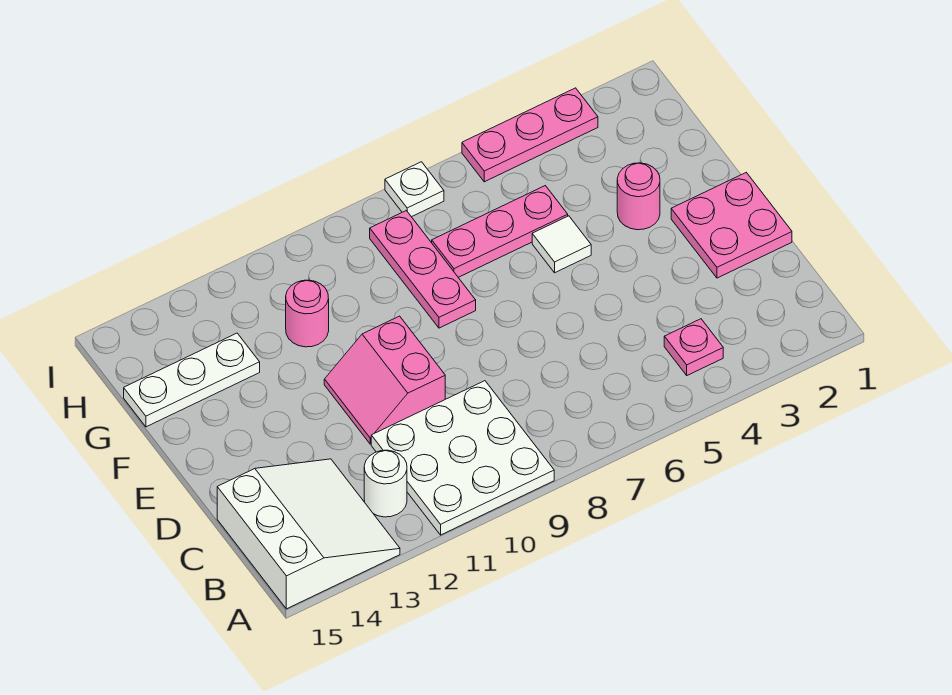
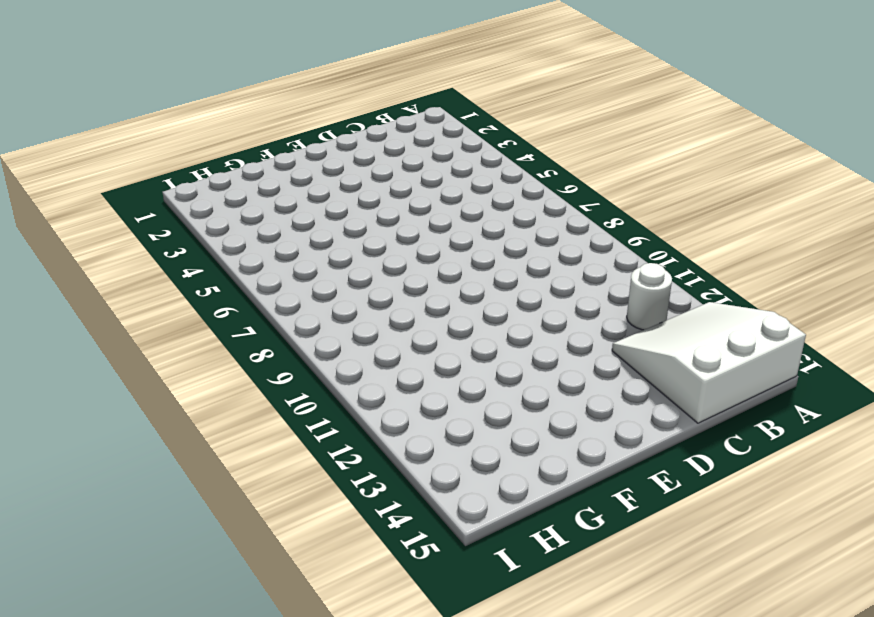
none -> white 3x3 plate [371,381,554,535]
none -> pink 1x1 plate [664,319,723,375]
none -> pink 2x2 plate [671,173,792,278]

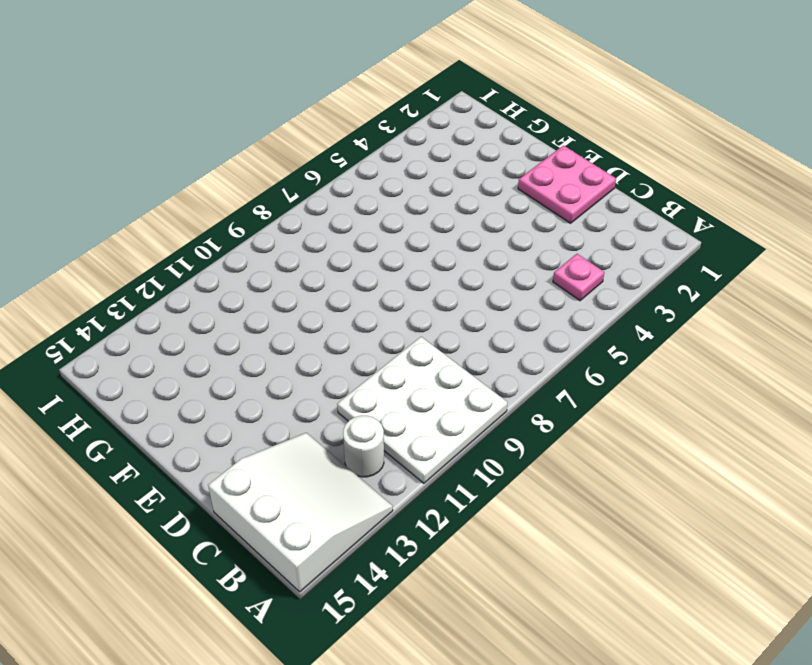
none -> pink 2x2 slope [324,316,445,444]
none -> pink 1x1 round brick [617,163,660,230]
none -> white 1x1 tile [532,216,591,273]

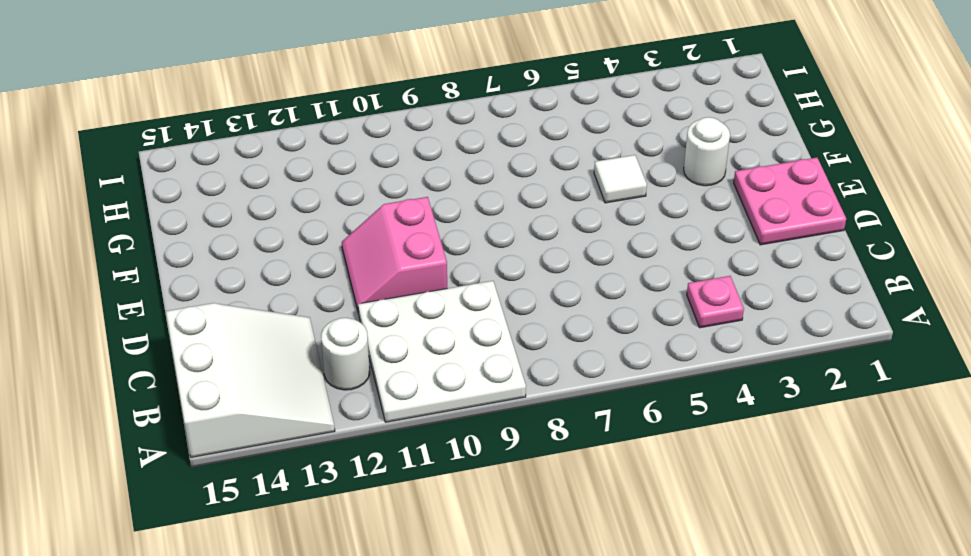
white 1x1 round brick [684,117,730,186] -> pink 1x1 round brick [617,163,660,230]
none -> pink 1x3 plate [370,211,476,328]
none -> pink 1x3 plate [432,186,568,277]
none -> pink 1x1 round brick [286,280,329,347]

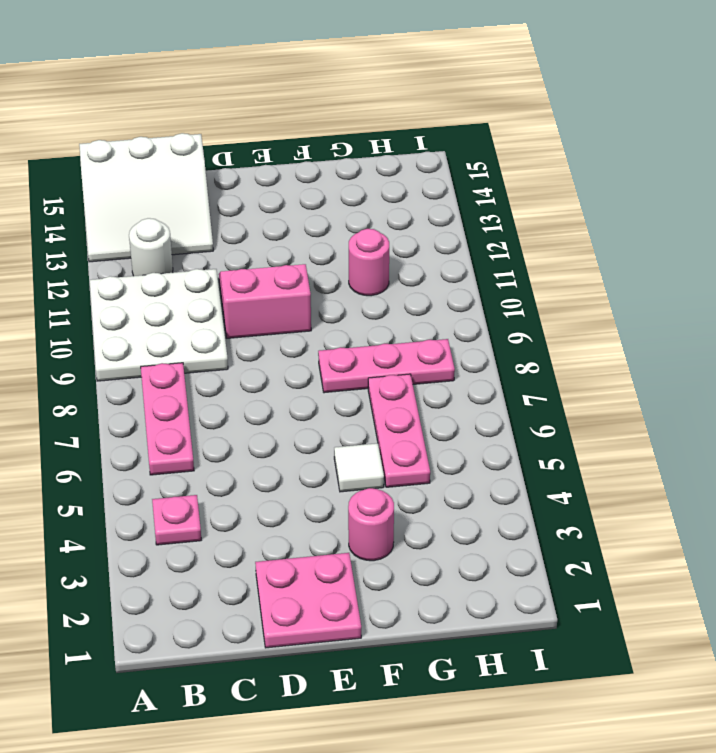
pink 1x3 plate [141,363,194,475] -> pink 1x3 plate moved to [462,88,598,182]
none -> white 1x3 plate [124,333,260,427]
none -> white 1x1 plate [385,162,444,217]

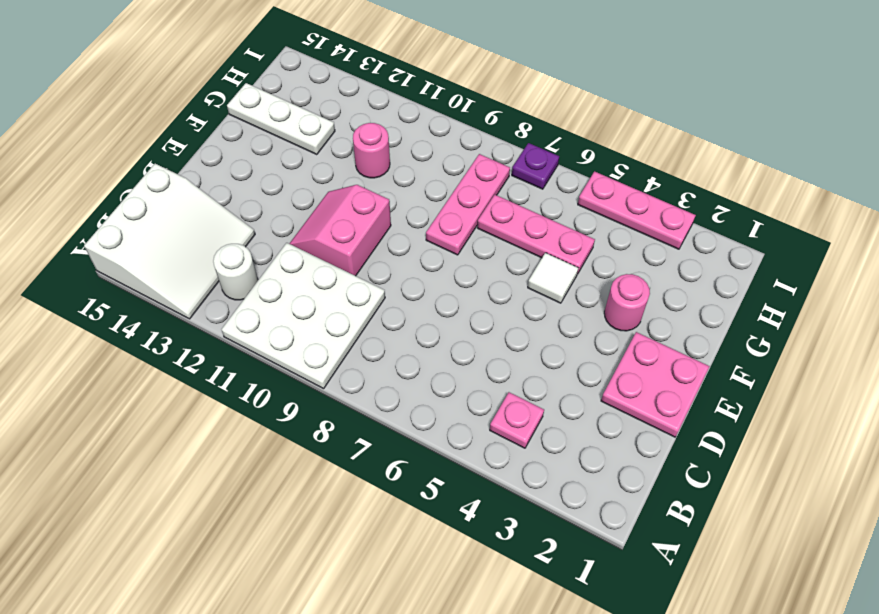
purple 1x1 plate [512,143,559,189] -> white 1x1 plate [385,162,444,217]

